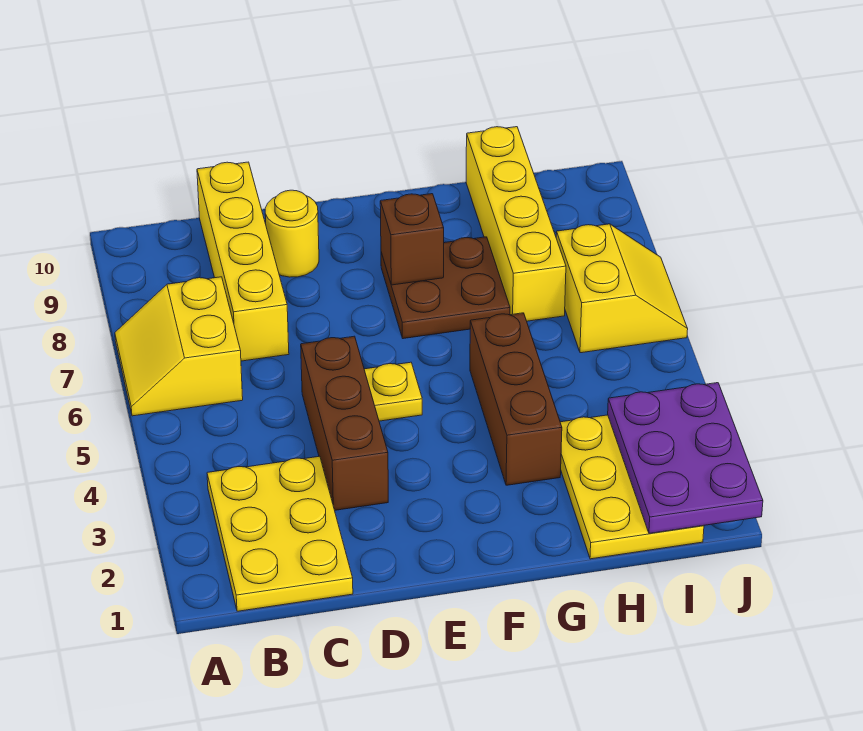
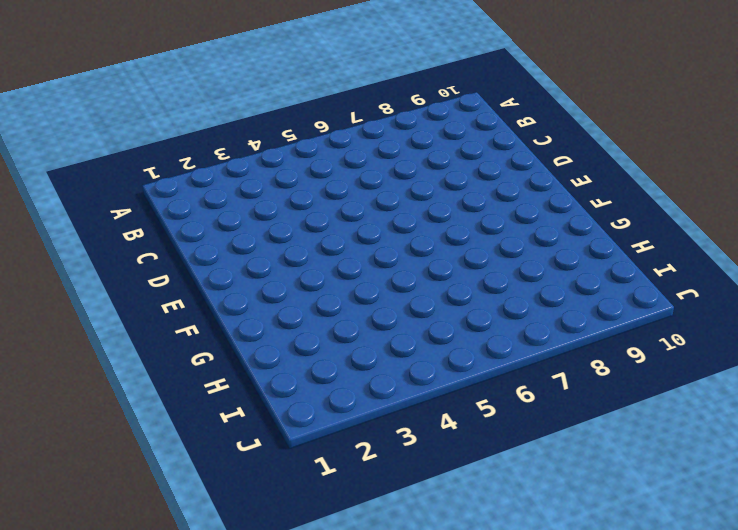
none -> yellow 2x2 slope [115,277,243,416]
none -> yellow 2x3 plate [207,456,353,611]
none -> yellow 1x4 brick [197,162,289,361]

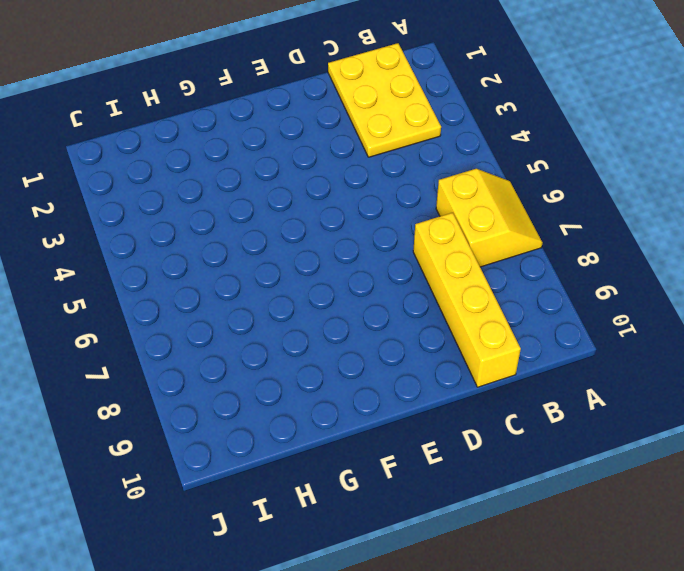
none -> brown 1x3 brick [301,336,388,510]
none -> yellow 1x1 round brick [265,190,319,277]
none -> yellow 1x1 plate [364,362,422,421]

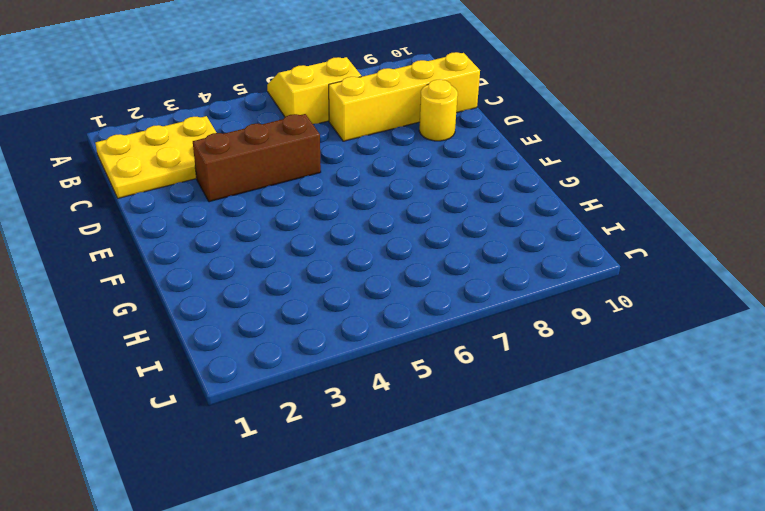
none -> yellow 1x1 plate [364,362,422,421]
none -> brown 2x2 plate [381,237,510,339]
none -> brown 1x3 brick [470,313,562,485]

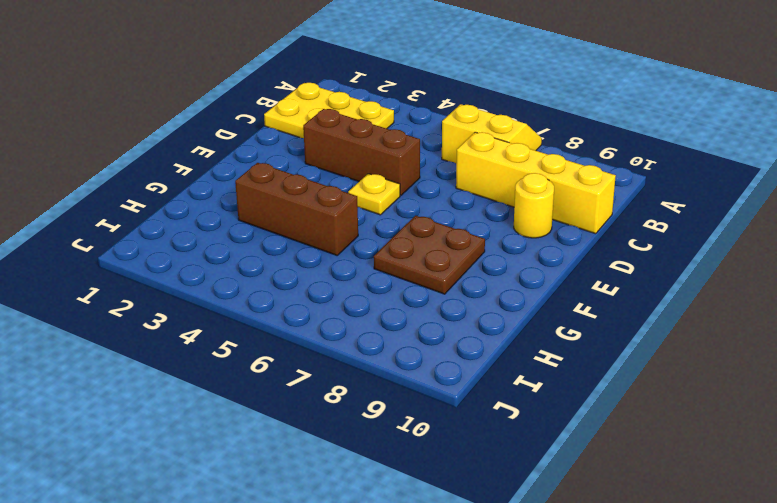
none -> yellow 2x3 plate [560,415,704,559]
none -> yellow 1x4 brick [466,127,566,321]
none -> yellow 2x2 slope [556,224,688,353]

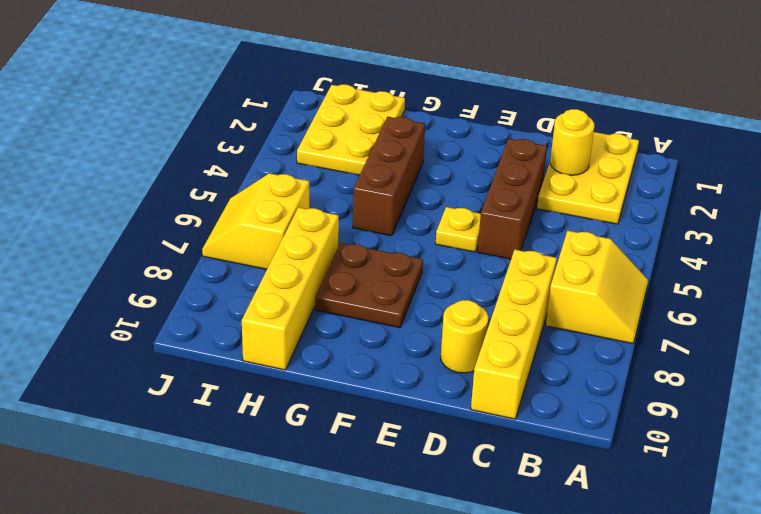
yellow 1x1 round brick [550,109,594,175] -> none
none -> brown 1x1 brick [380,194,444,285]
none -> purple 2x3 plate [608,383,763,533]

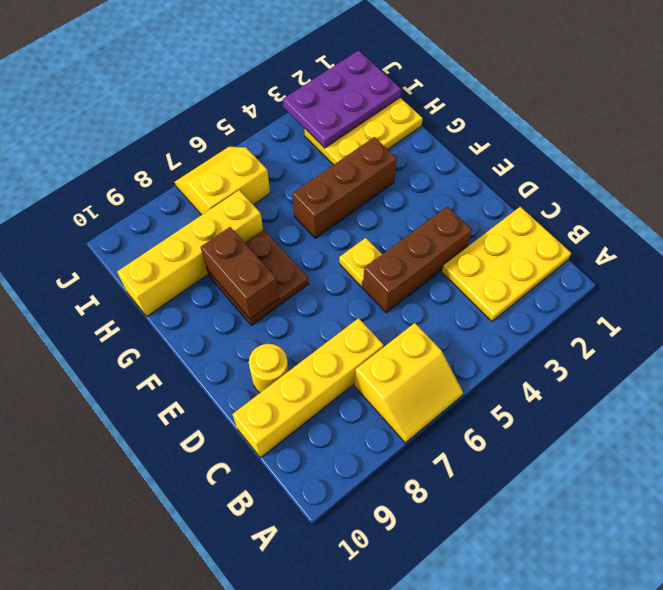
brown 1x2 brick [201,227,279,319] -> brown 1x1 brick [380,194,444,285]

